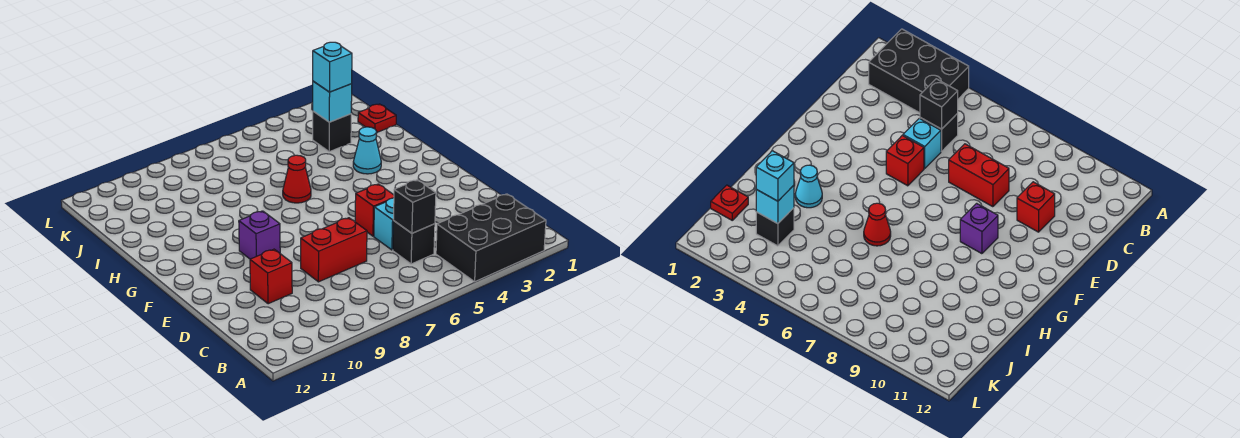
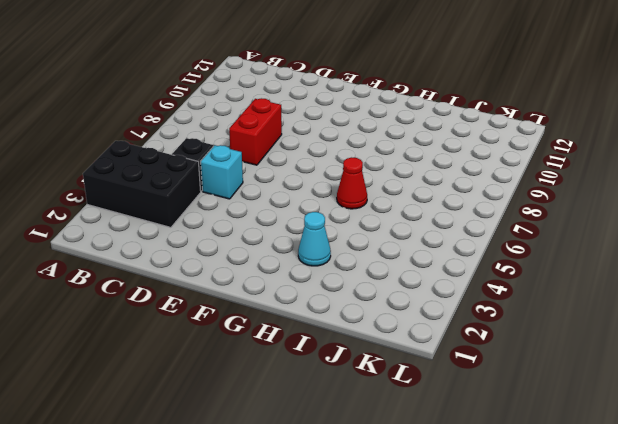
black 2x3 brick [83,141,201,227] -> black 2x3 brick turned to [436,194,546,282]
none -> red 1x1 brick [250,249,292,304]
none -> red 1x1 brick [355,184,394,236]
none -> purple 1x1 brick [239,211,280,259]

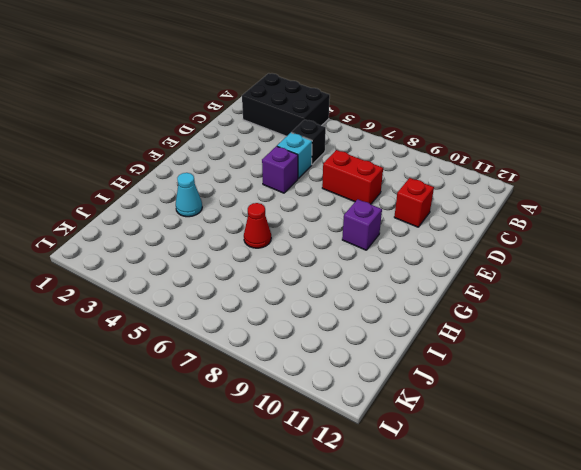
purple 1x1 brick [262,146,298,193] -> red 1x1 brick [355,184,394,236]
none -> red 1x1 plate [358,104,396,132]
none -> black 1x1 brick [313,111,351,152]
none -> black 1x1 brick [393,180,436,233]

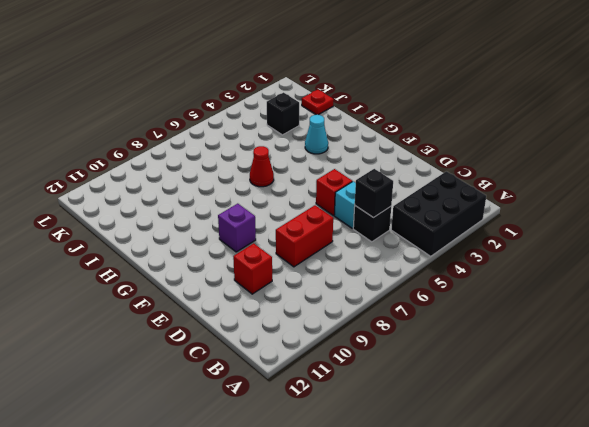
none -> cyan 1x1 brick [313,81,352,122]
none -> cyan 1x1 brick [313,42,352,92]

